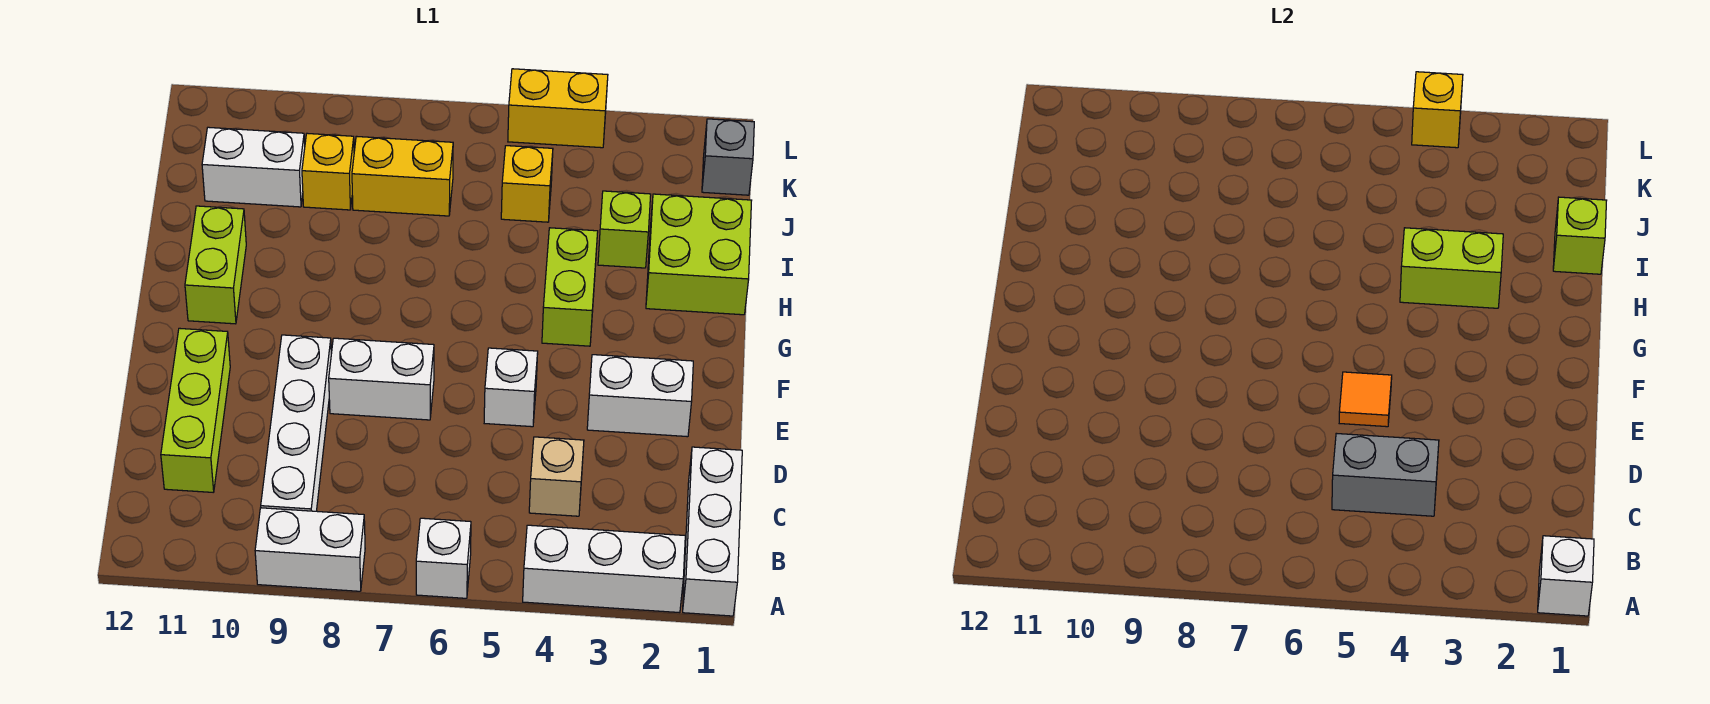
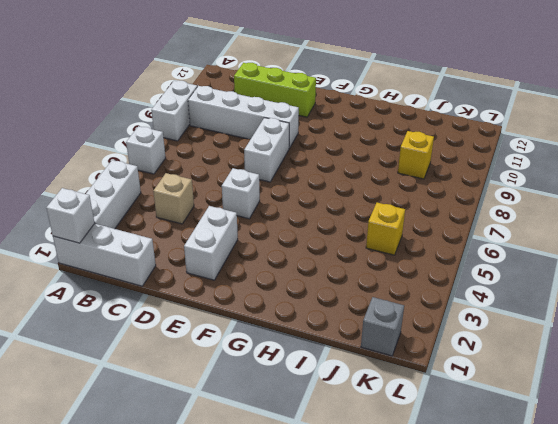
none -> lime 1x2 brick [542,228,598,346]
none -> lime 1x2 brick [185,206,246,324]
none -> lime 2x2 brick [646,194,752,315]

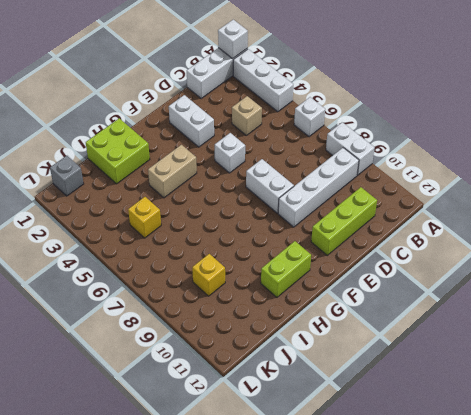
tan 1x2 brick [148,145,197,198] -> lime 1x2 brick [542,228,598,346]
none -> lime 1x1 brick [598,191,651,268]
none -> yellow 1x2 brick [352,136,453,216]
none -> white 1x2 brick [202,127,305,207]

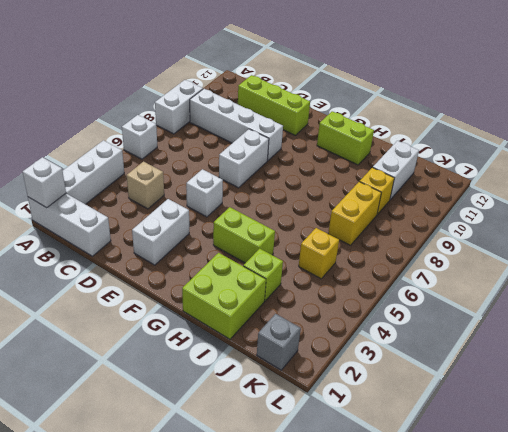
none -> yellow 1x2 brick [508,69,608,148]
none -> grey 1x2 brick [1332,433,1439,516]
none -> orange 1x1 tile [1339,372,1392,427]

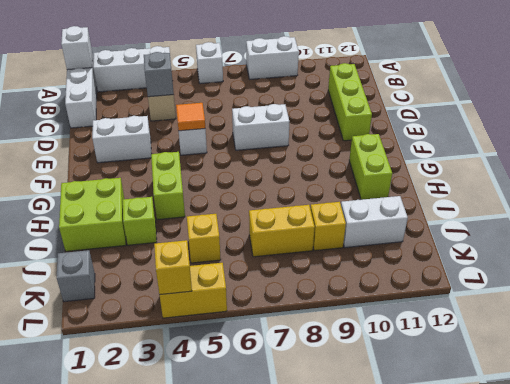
grey 1x1 brick [144,52,174,97] -> grey 1x2 brick [1332,433,1439,516]
none -> white 1x4 brick [261,335,331,511]
none -> lime 1x2 brick [1400,228,1503,308]
none -> lime 1x1 brick [1553,197,1607,274]

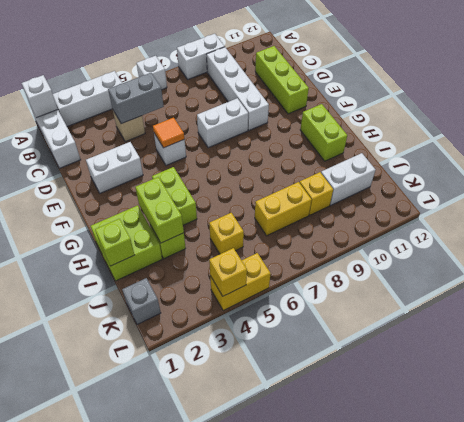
lime 1x2 brick [135,177,184,243] -> lime 1x2 brick turned to [1400,228,1503,308]

